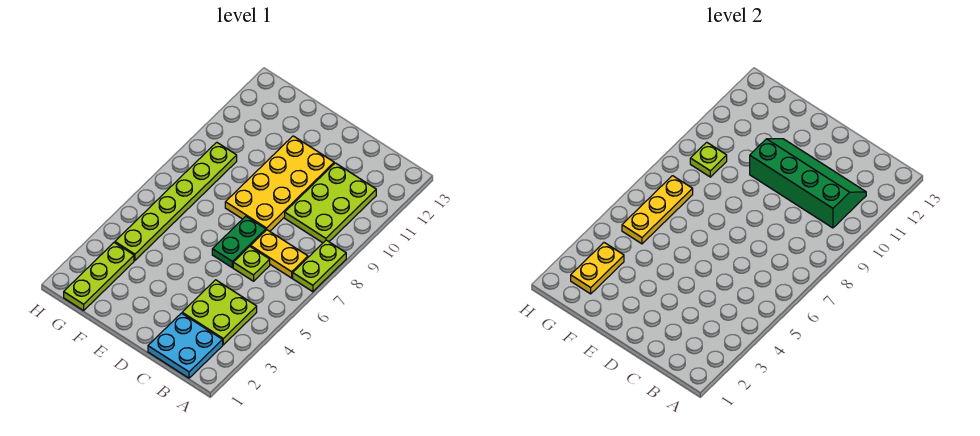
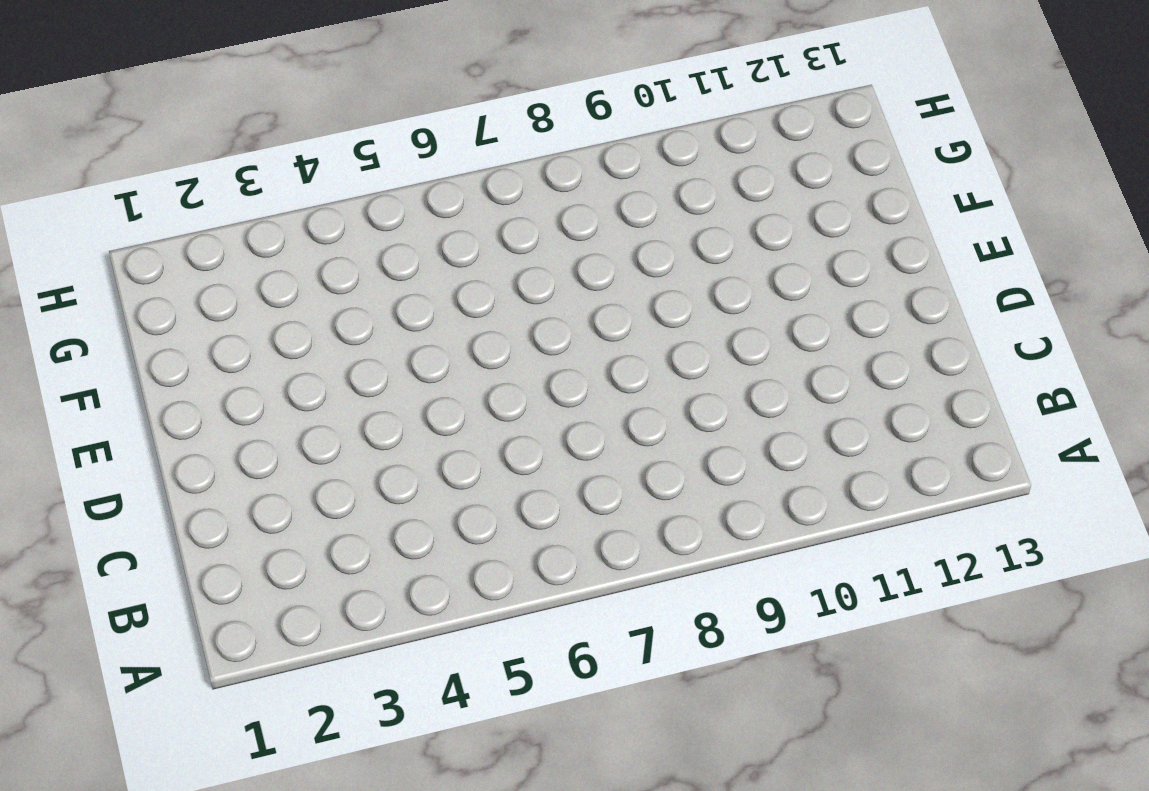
none -> lime 1x2 plate [293,240,346,292]
none -> cyan 2x2 plate [148,313,223,378]
none -> lime 2x2 plate [182,280,257,345]

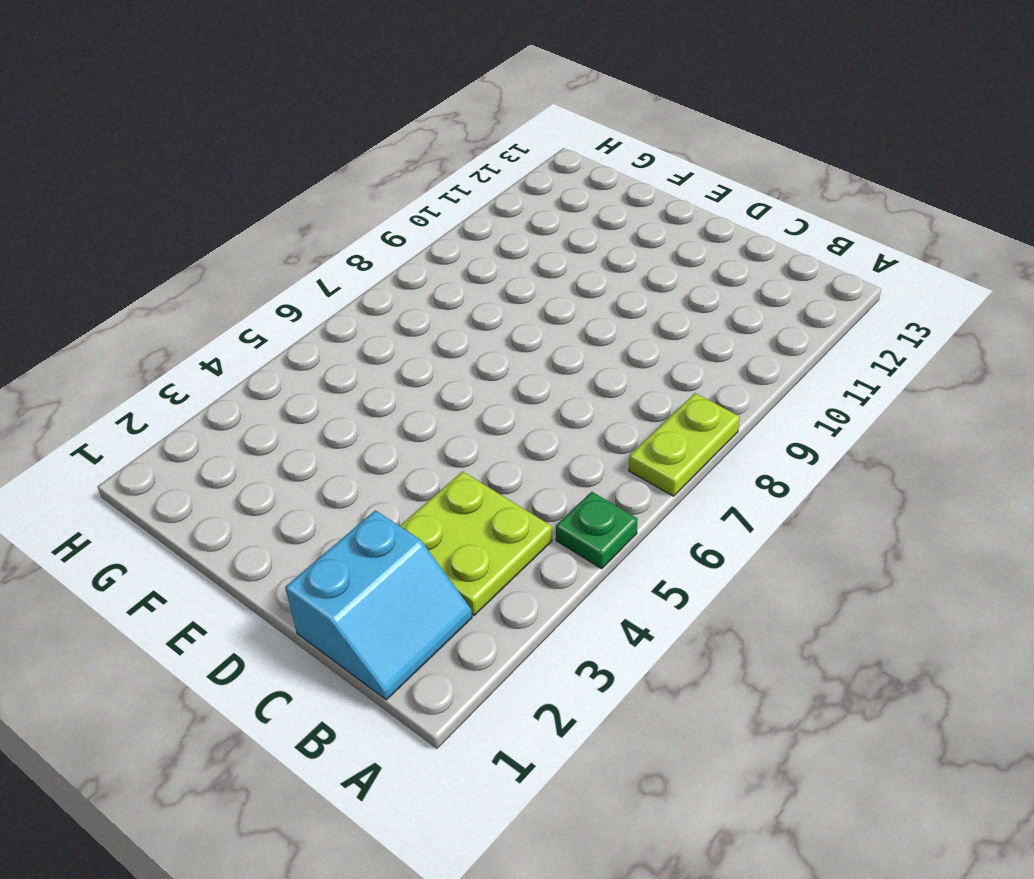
green 1x1 plate [556,492,638,569] -> none
cyan 2x2 slope [285,510,472,700] -> cyan 2x2 plate [148,313,223,378]
none -> yellow 1x2 plate [251,230,308,278]
none -> lime 2x3 plate [285,163,376,243]
none -> lime 1x1 plate [233,247,270,281]

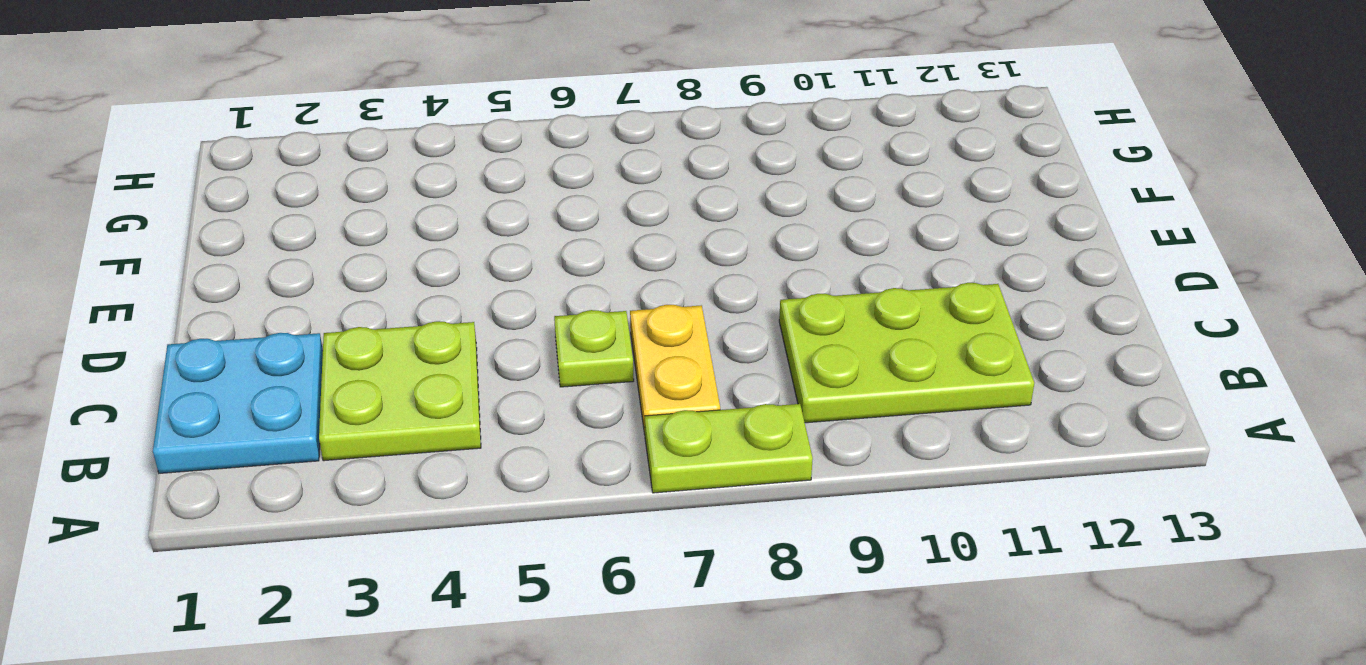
none -> green 1x2 plate [212,216,266,268]
none -> yellow 2x4 plate [225,136,334,231]
none -> lime 1x3 plate [64,243,134,311]

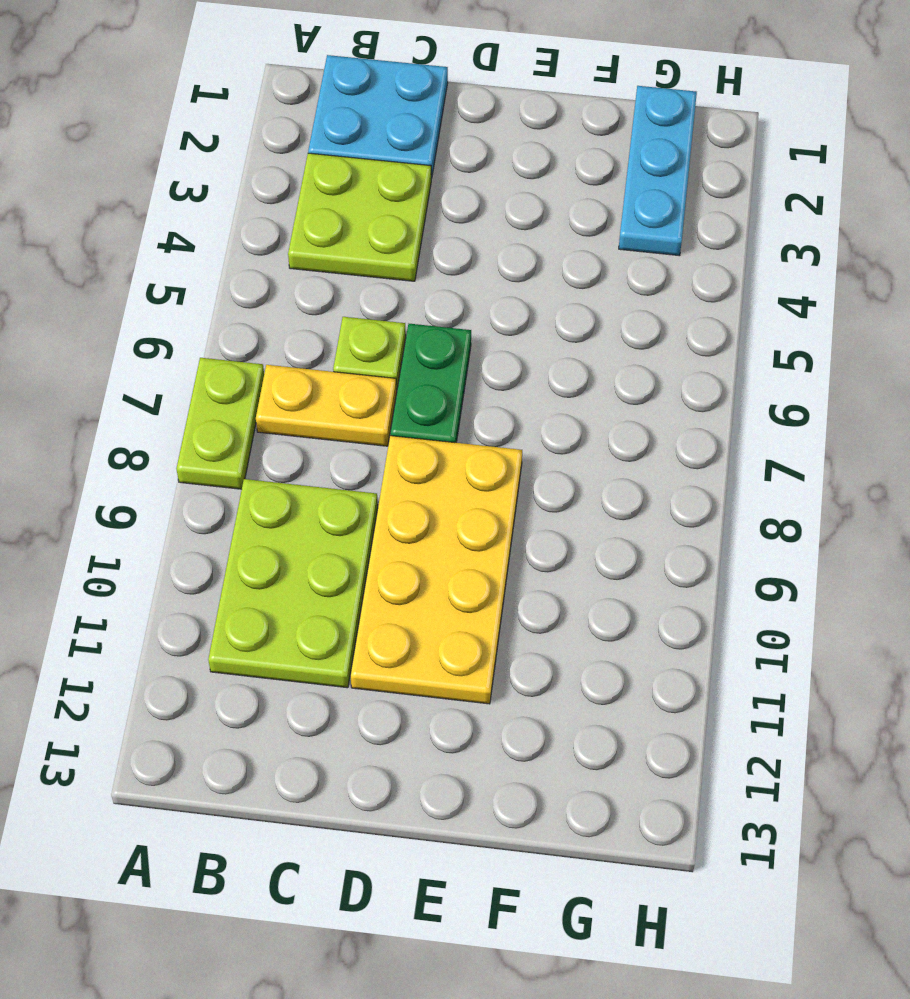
cyan 1x3 plate [619,86,697,256] -> lime 1x3 plate [64,243,134,311]
none -> lime 1x6 plate [115,142,237,260]
none -> green 2x4 slope [750,139,866,228]
none -> yellow 1x2 plate [571,243,624,294]

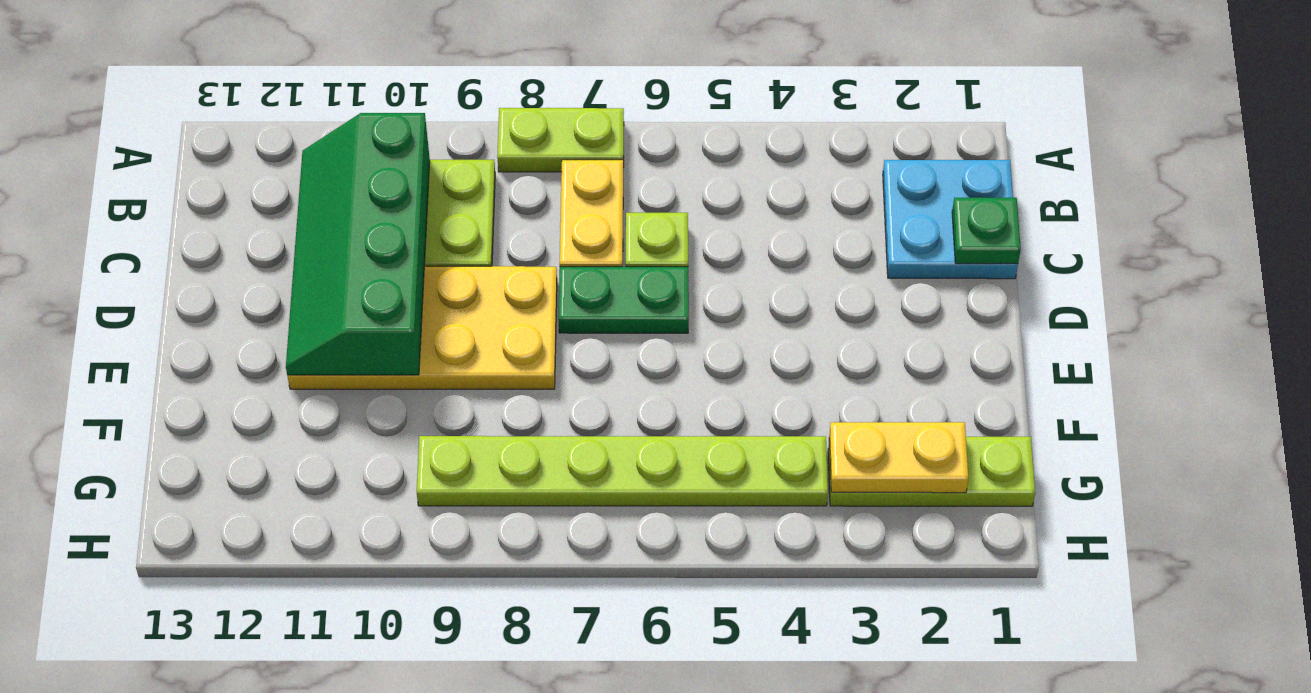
green 1x1 plate [952,198,1021,264] -> none
none -> lime 2x2 plate [182,280,257,345]
none -> yellow 1x3 plate [622,176,693,244]
none -> lime 1x1 plate [690,142,727,177]

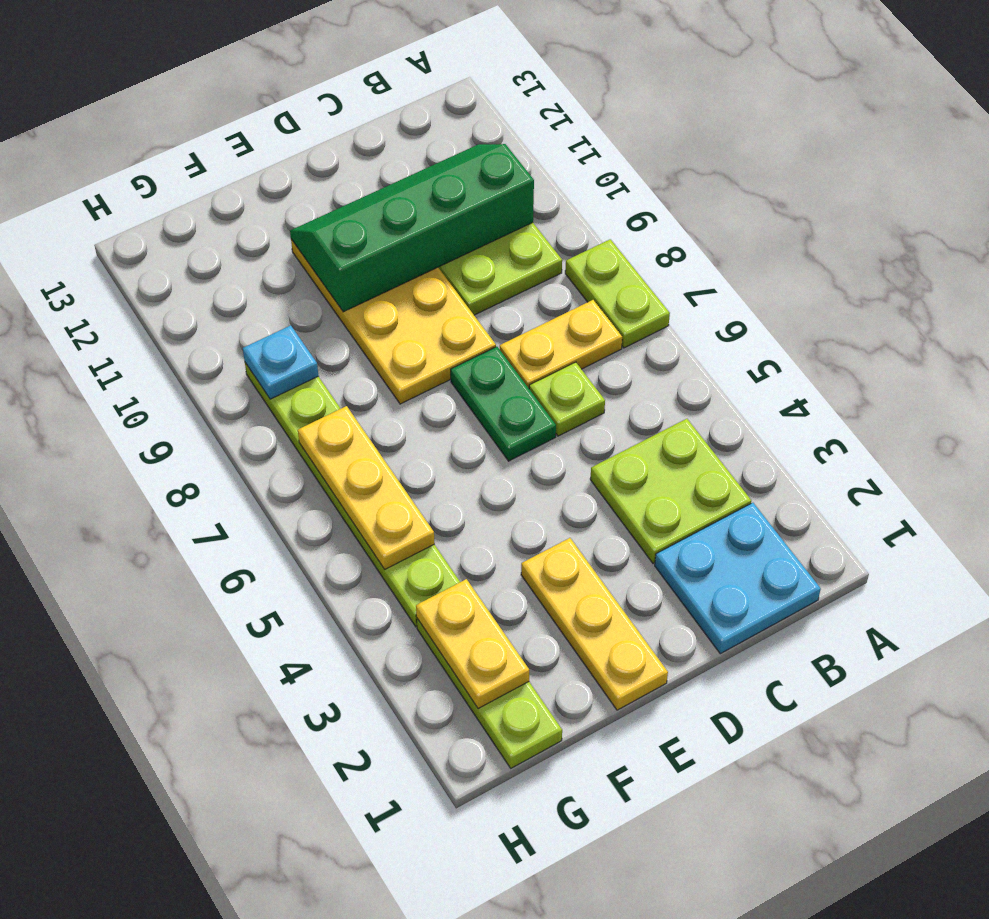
yellow 1x3 plate [521,538,668,710] -> none
cyan 1x1 plate [243,325,318,399] -> lime 1x1 plate [690,142,727,177]

